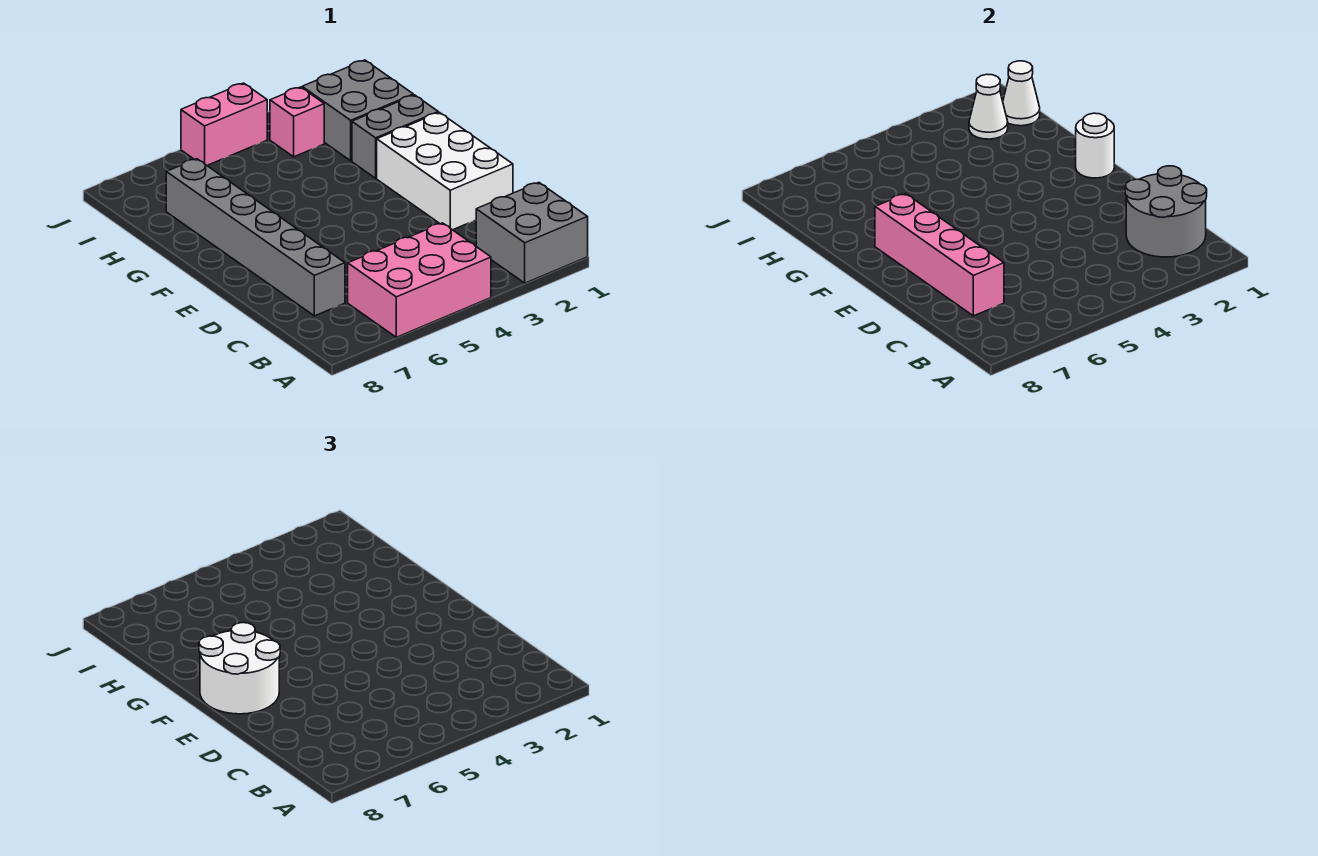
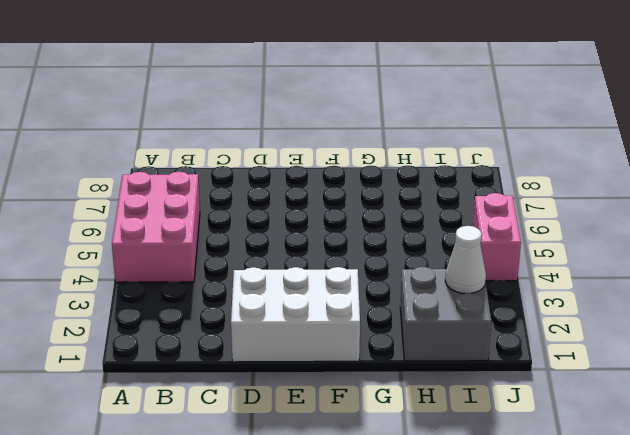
none -> grey 2x2 brick [476,183,588,283]
none -> grey 1x6 brick [166,159,345,316]
none -> grey 1x2 brick [352,95,438,178]

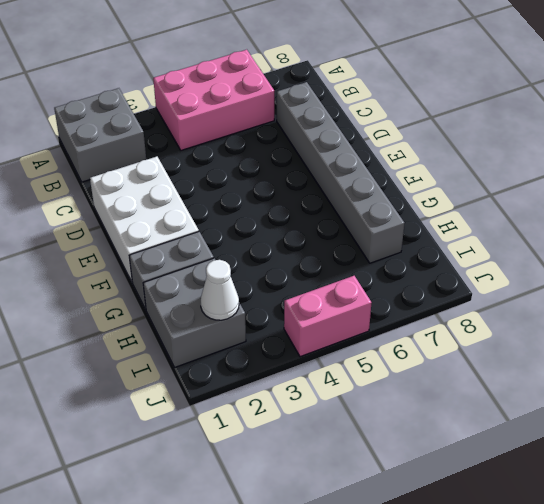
none -> pink 1x1 brick [270,87,324,157]
none -> grey 2x2 round brick [1125,166,1207,257]
none -> pink 1x4 brick [875,194,1004,316]

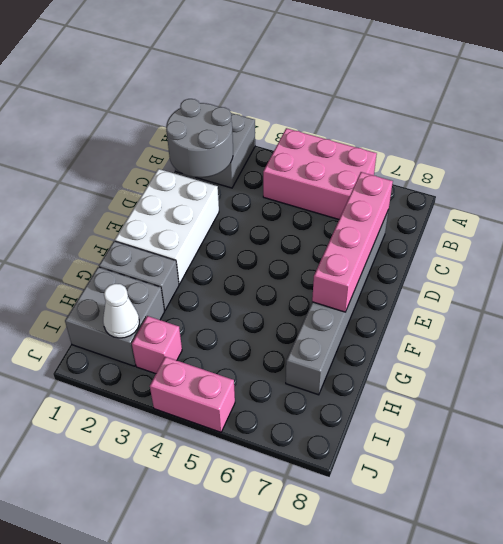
none -> white 1x1 round brick [1076,113,1114,178]
none -> white 1x1 cone [1003,61,1040,126]
none -> white 2x2 round brick [199,623,280,714]

